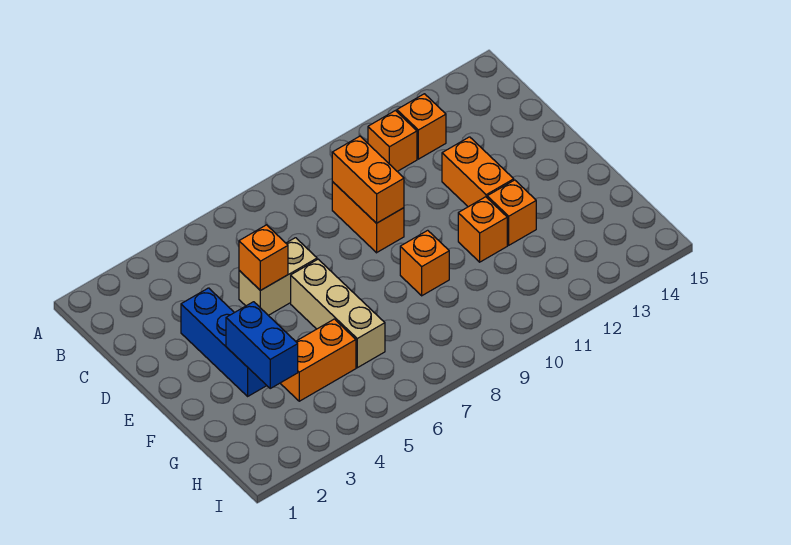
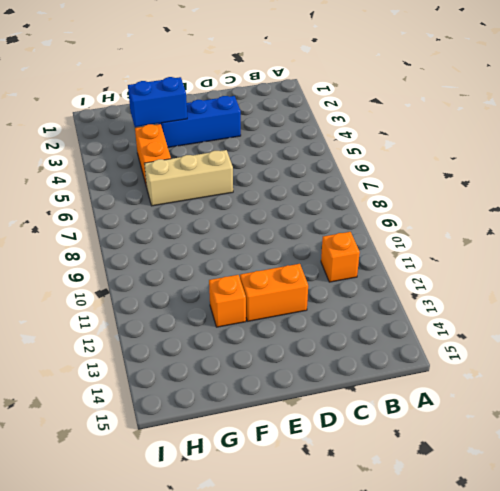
none -> orange 1x1 brick [397,94,446,159]
none -> orange 1x2 brick [332,182,404,253]
none -> tan 1x2 brick [239,238,317,315]

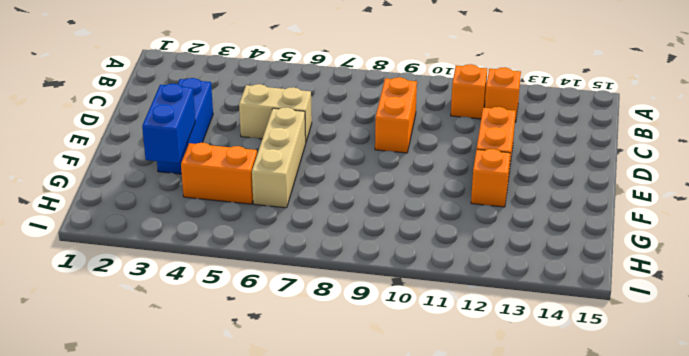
none -> orange 1x1 brick [400,230,449,296]
none -> orange 1x1 brick [458,197,507,262]
none -> orange 1x2 brick [332,136,404,223]

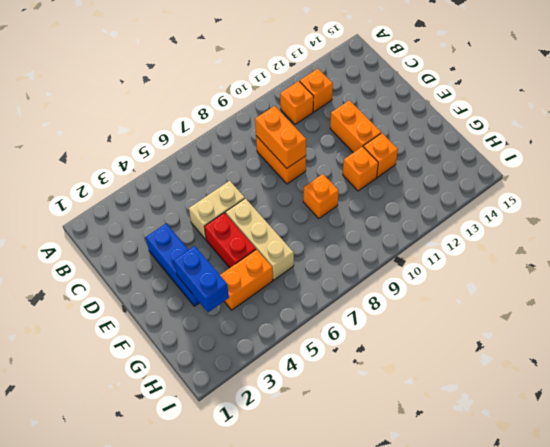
red 1x2 brick [204,213,256,268] -> none
none -> orange 1x1 brick [239,225,288,290]

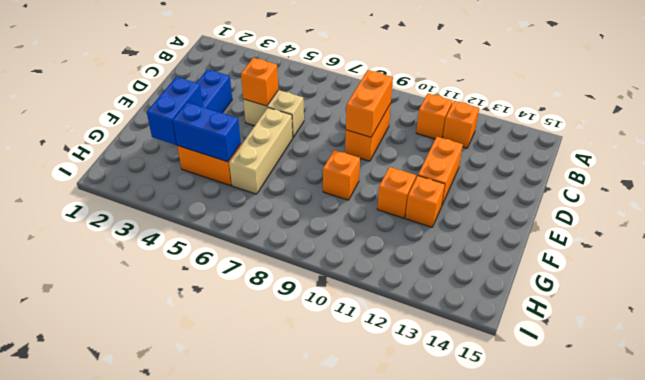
blue 1x2 brick [173,103,241,162] -> none

